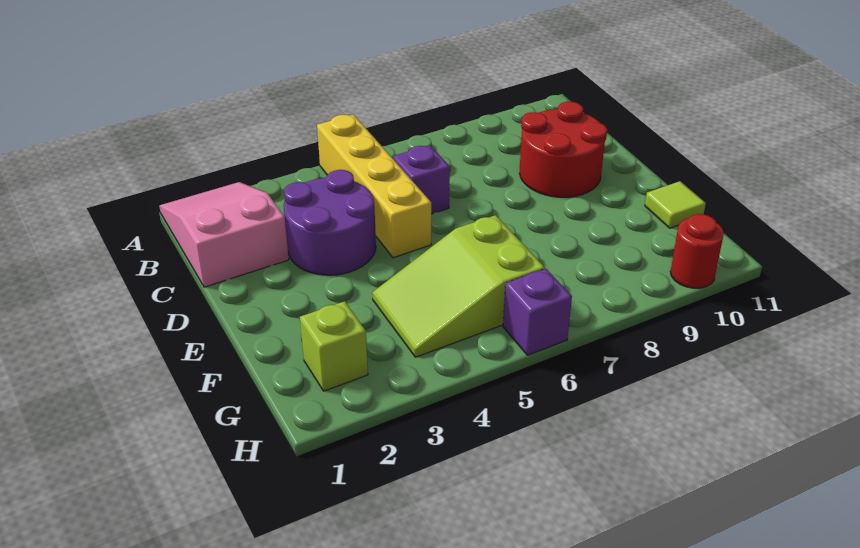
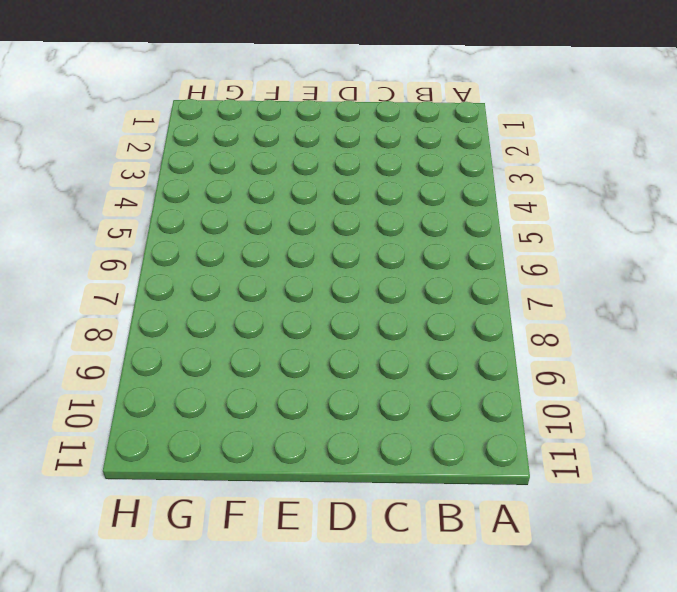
none -> pink 2x3 slope [159,182,289,287]
none -> yellow 1x4 brick [317,114,431,258]

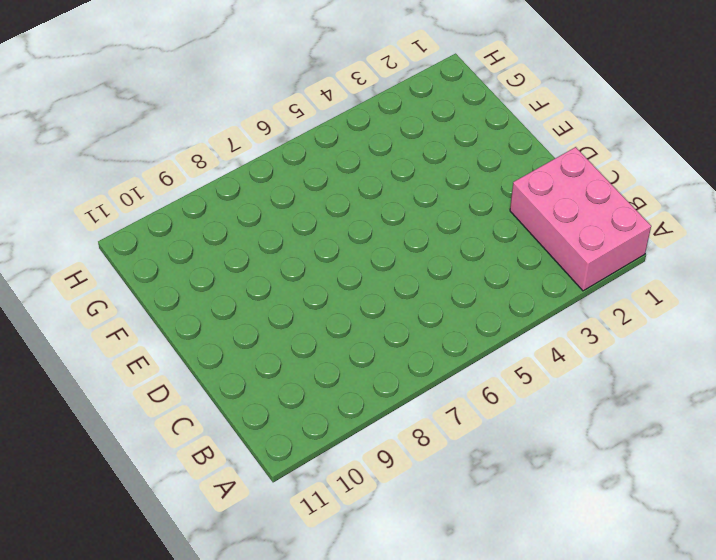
pink 2x3 brick [510,147,651,291] -> pink 2x3 slope [159,182,289,287]
none -> yellow 1x4 brick [317,114,431,258]
none -> purple 2x2 round brick [284,170,376,275]

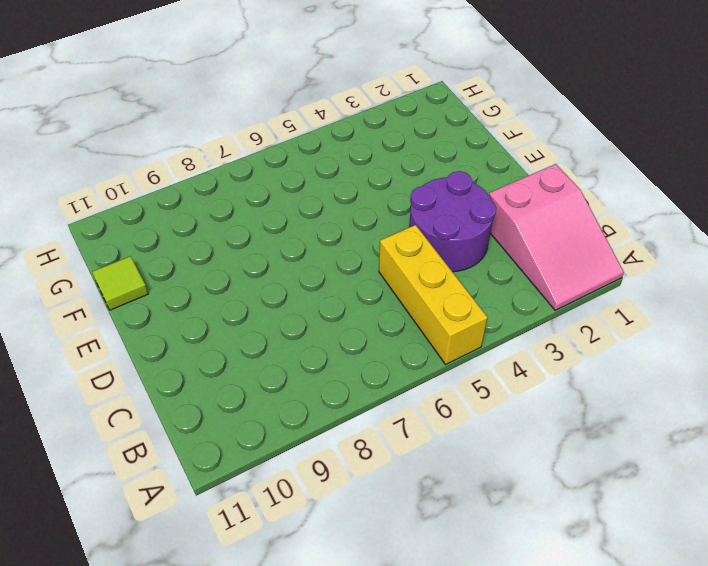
yellow 1x3 brick [379,225,488,364] -> yellow 1x4 brick [317,114,431,258]
none -> purple 1x1 brick [393,145,450,214]
none -> red 2x2 round brick [520,102,607,197]

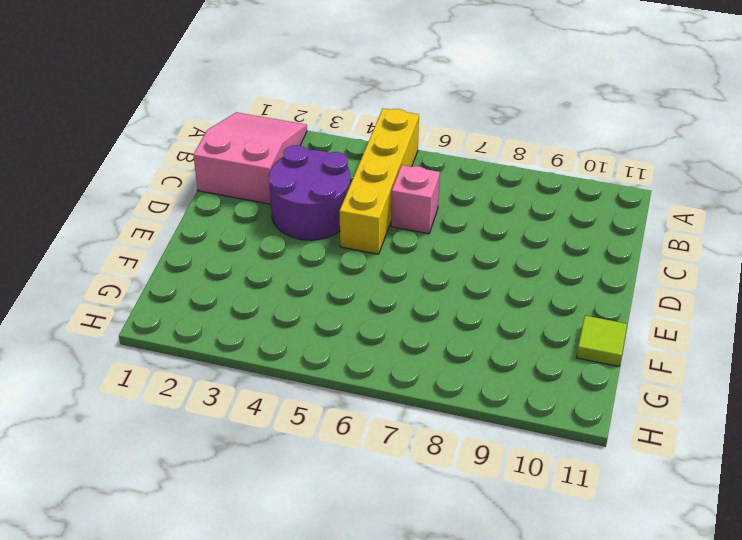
pink 1x1 brick [391,165,440,234] -> purple 1x1 brick [393,145,450,214]
none -> red 2x2 round brick [520,102,607,197]
none -> lime 2x3 slope [372,215,545,357]

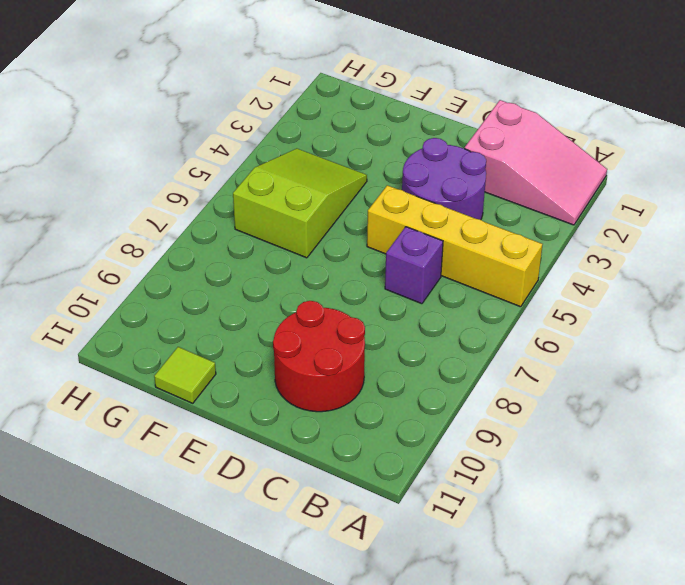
none -> lime 1x1 brick [300,301,368,391]
none -> purple 1x1 brick [503,269,572,355]

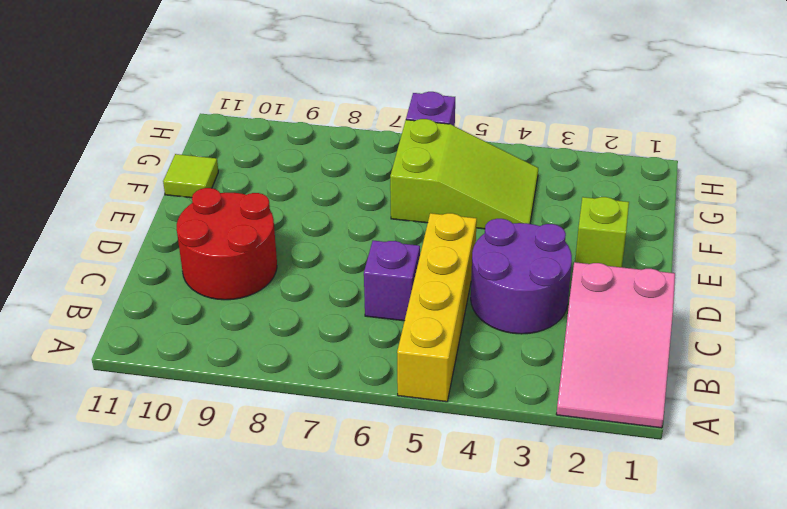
lime 1x1 brick [575,197,629,267] -> lime 1x1 brick moved to [300,301,368,391]
none -> red 1x1 round brick [670,214,724,288]

